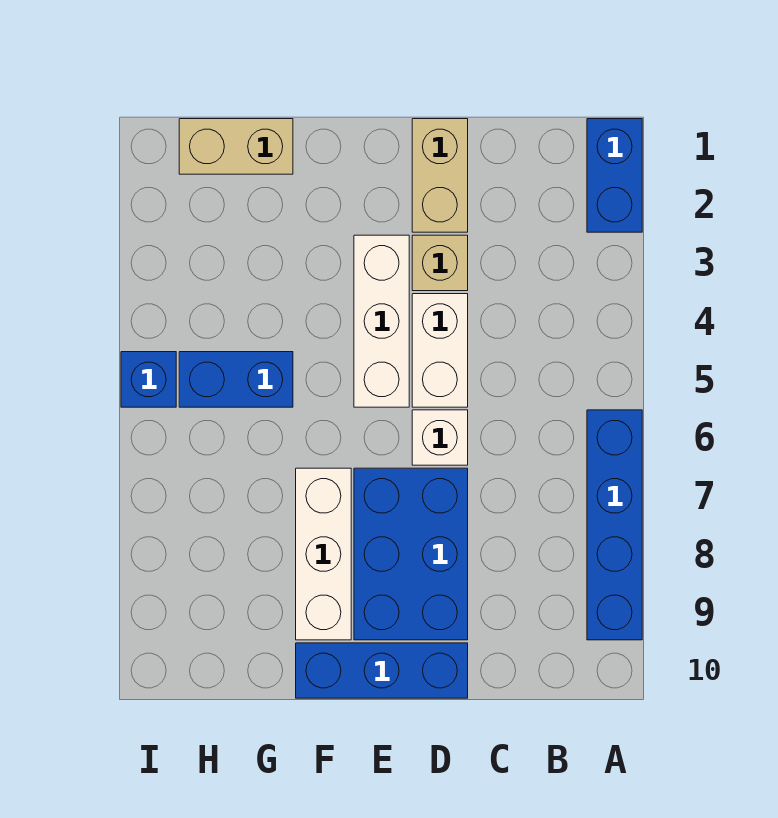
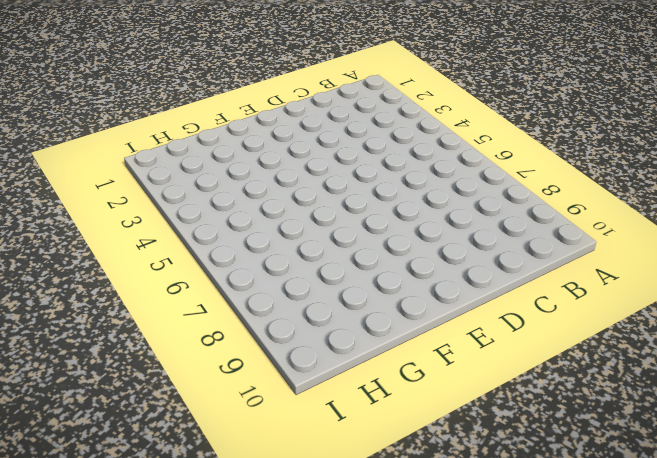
none -> blue 1x2 brick [587,119,642,232]
none -> blue 1x4 brick [587,410,642,640]
none -> tan 1x2 brick [412,119,468,232]

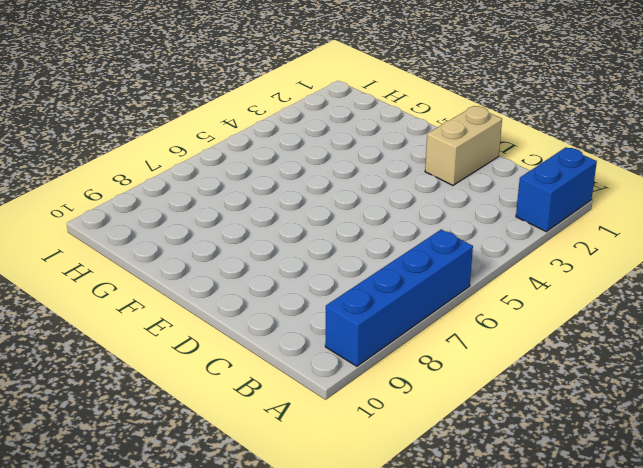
none -> tan 1x1 brick [412,235,468,291]
none -> white 1x2 brick [412,294,468,407]
none -> white 1x1 brick [412,410,468,465]

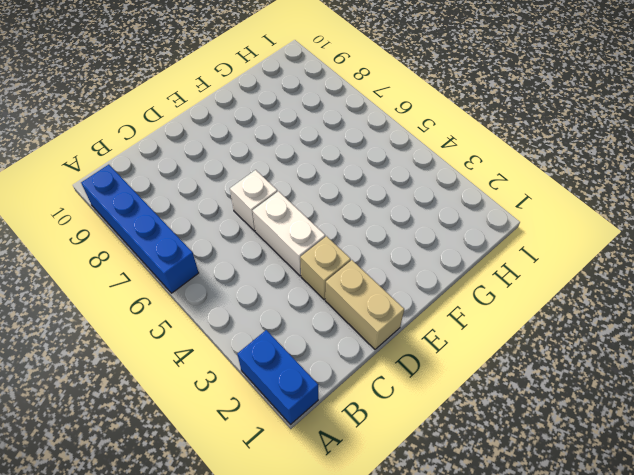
none -> blue 2x3 brick [354,468,468,640]
none -> blue 1x3 brick [296,643,468,698]
none -> white 1x3 brick [354,235,409,407]

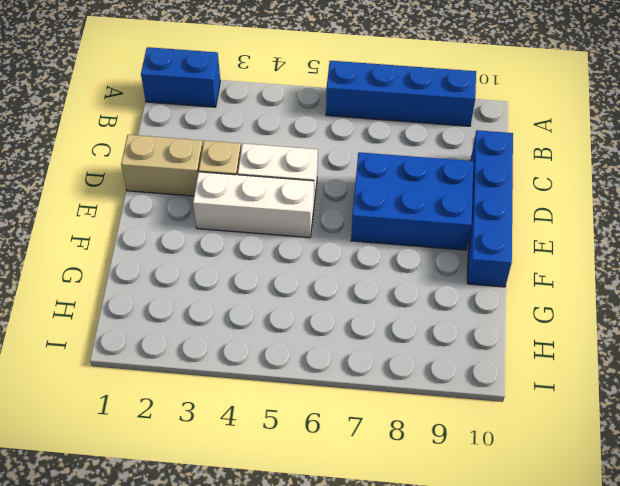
blue 1x4 brick [467,130,513,287] -> blue 1x3 brick [296,643,468,698]
none -> white 1x1 brick [412,410,468,465]
none -> white 1x3 brick [296,468,351,640]
none -> tan 1x2 brick [179,119,293,174]

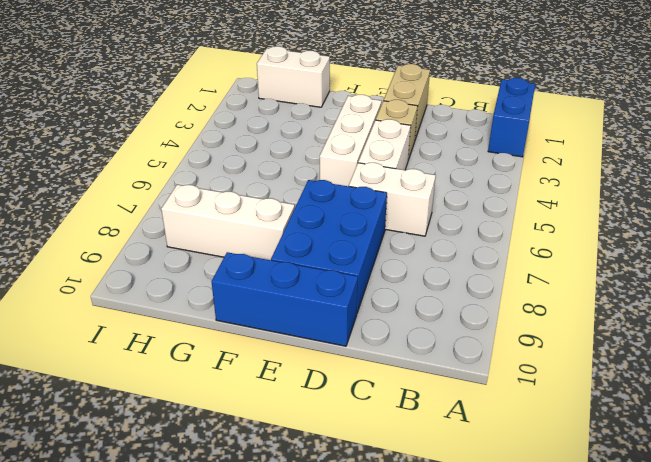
white 1x2 brick [349,163,436,236] -> white 1x1 brick [412,410,468,465]
white 1x3 brick [161,185,295,260] -> white 1x3 brick turned to [296,468,351,640]
white 1x2 brick [257,46,330,107] -> tan 1x2 brick [179,119,293,174]
none -> blue 1x4 brick [587,410,642,640]
none -> blue 1x2 brick [179,352,293,407]
none -> blue 1x1 brick [121,352,176,407]

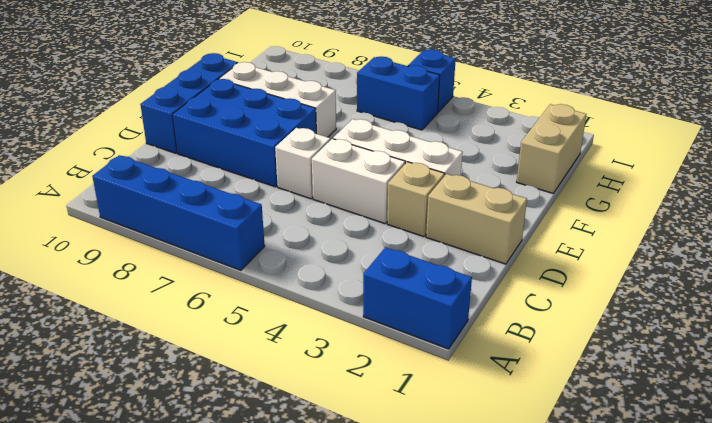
blue 1x2 brick [357,56,440,130] -> blue 1x2 brick turned to [179,352,293,407]

